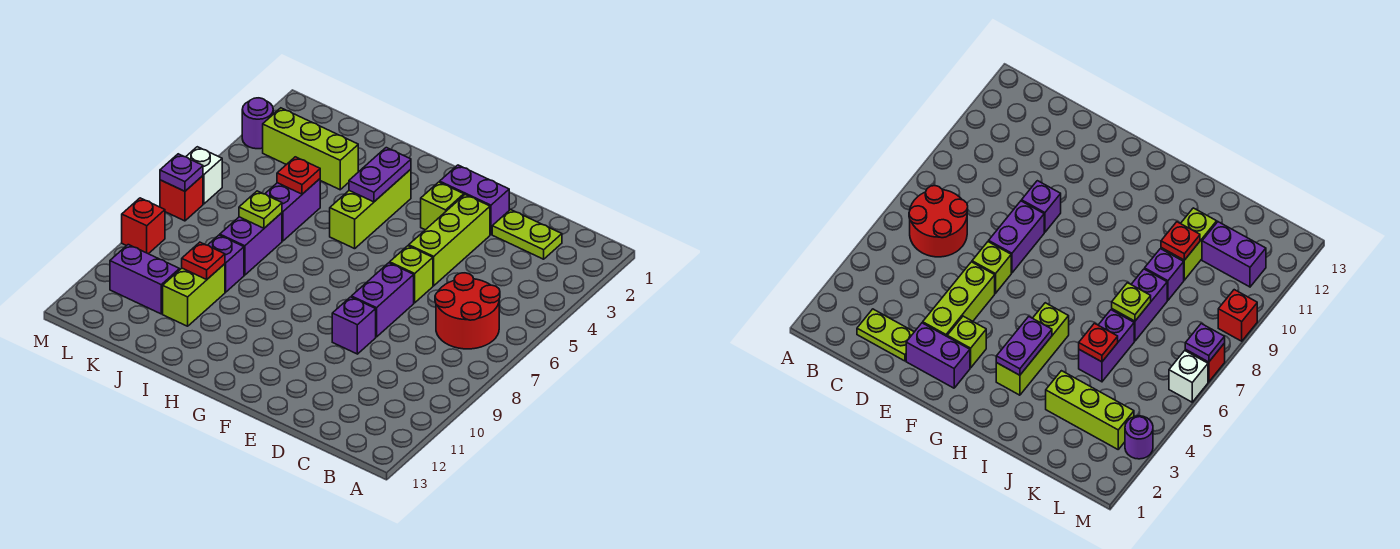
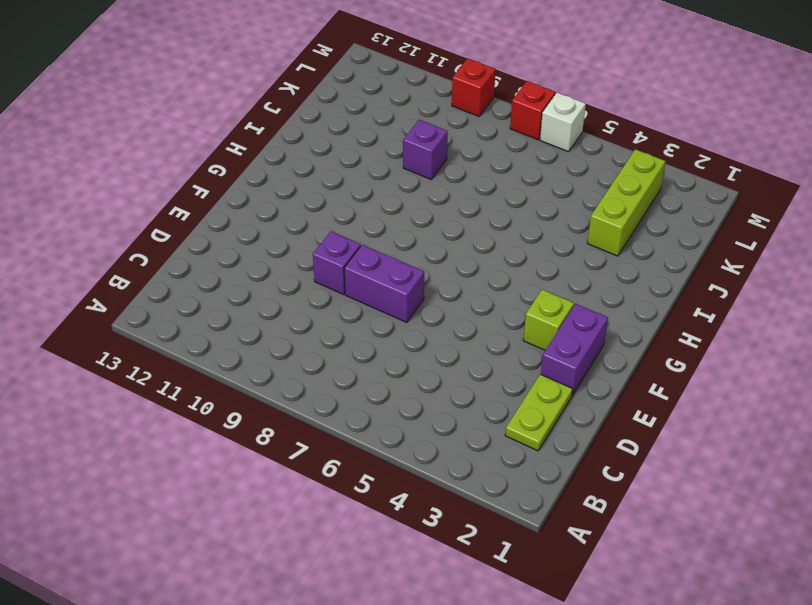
none -> red 2x2 round brick [435,273,500,349]
none -> lime 1x3 brick [409,195,490,286]
none -> lime 1x1 brick [390,246,433,303]

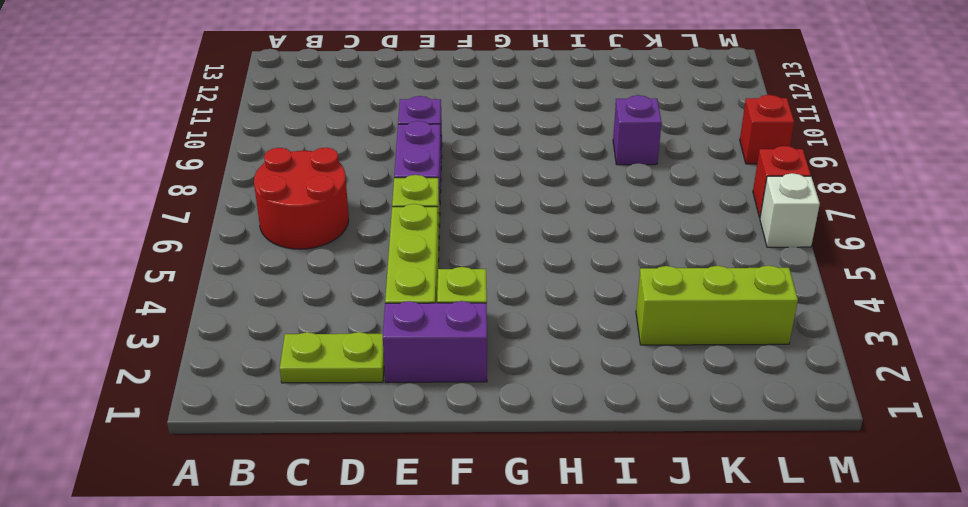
none -> lime 1x3 brick [330,169,411,249]
none -> purple 1x2 brick [265,179,320,241]
none -> purple 1x2 brick [220,213,282,275]

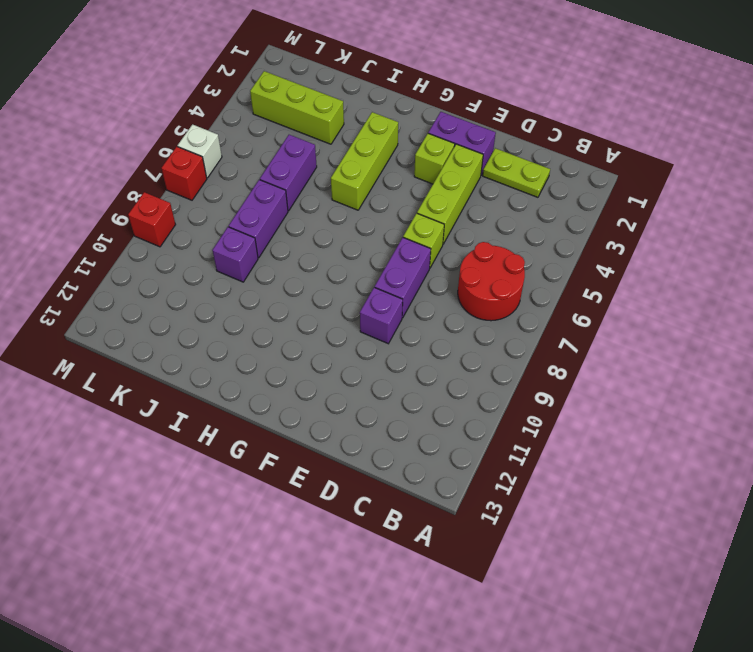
none -> lime 1x2 brick [163,264,225,326]
none -> purple 1x2 brick [110,245,179,314]
none -> purple 1x1 round brick [242,98,273,149]

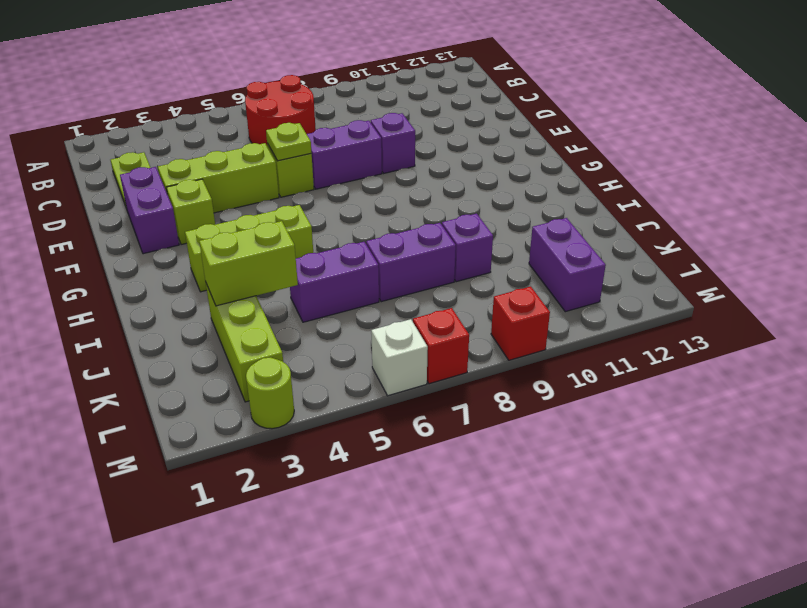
lime 1x1 plate [266,123,312,161] -> lime 1x1 plate moved to [239,191,282,228]
lime 1x2 brick [199,221,298,306] -> lime 1x2 brick moved to [163,264,225,326]
lime 1x1 round brick [246,357,294,429] -> purple 1x1 round brick [242,98,273,149]
none -> purple 1x2 plate [349,148,411,202]
none -> red 1x1 plate [277,157,320,194]
none -> red 1x1 plate [182,242,225,279]

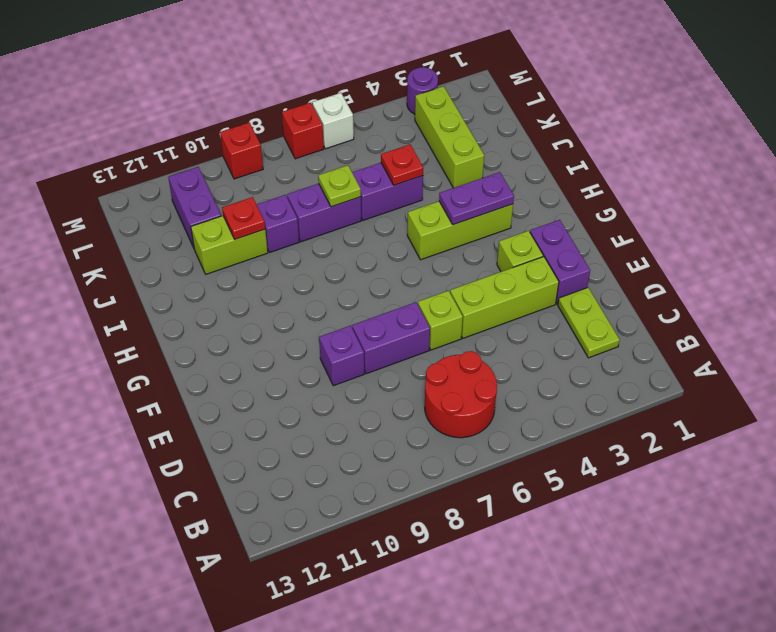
none -> purple 1x1 plate [160,154,203,191]

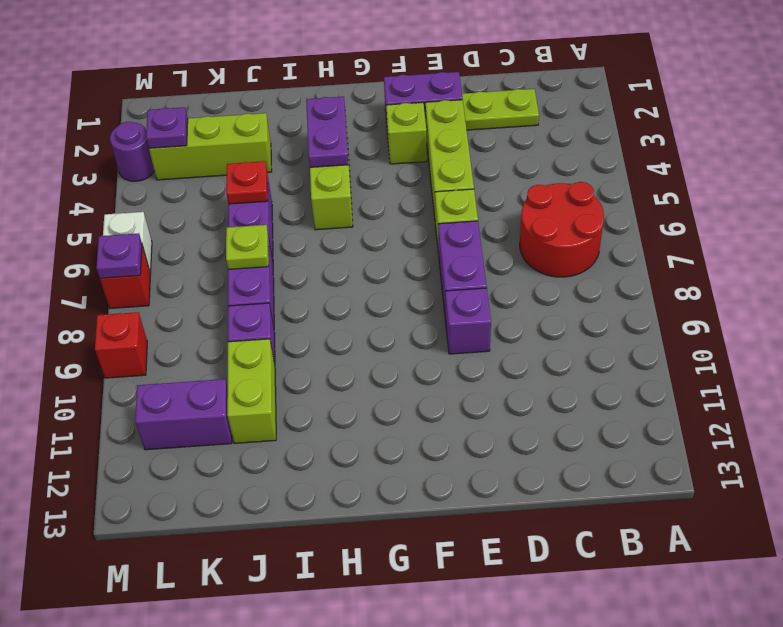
purple 1x1 plate [146,107,188,148] -> none
none -> red 1x1 plate [182,242,225,279]

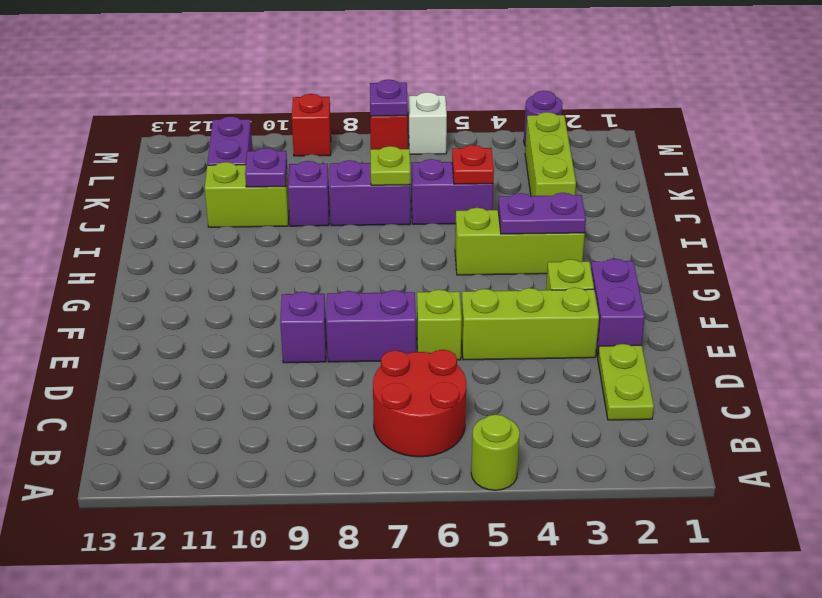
lime 1x1 round brick [471,414,520,490] -> none
purple 1x1 plate [245,148,287,187] -> red 1x1 plate [182,242,225,279]

